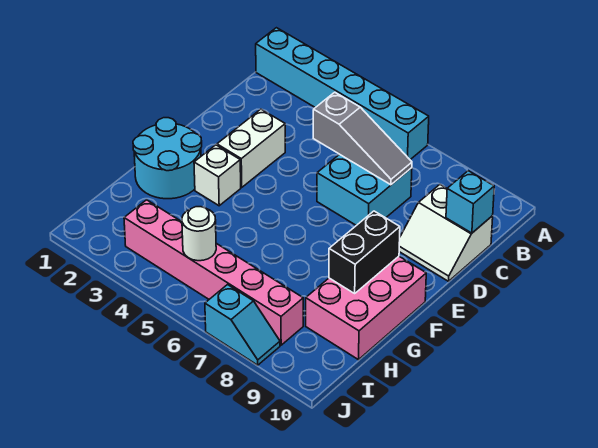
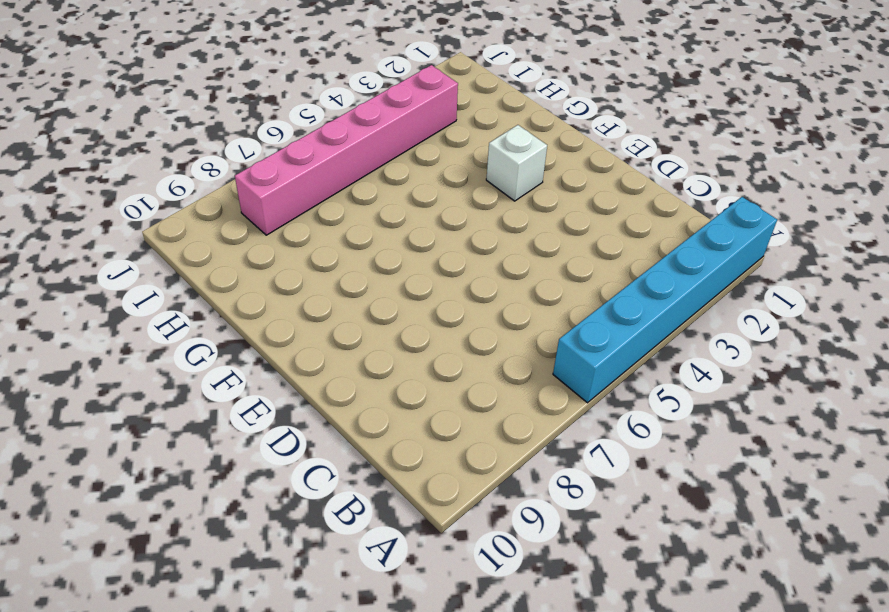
none -> cyan 2x2 brick [317,154,412,225]
none -> white 2x2 slope [399,185,493,281]
none -> white 1x2 brick [217,109,285,187]

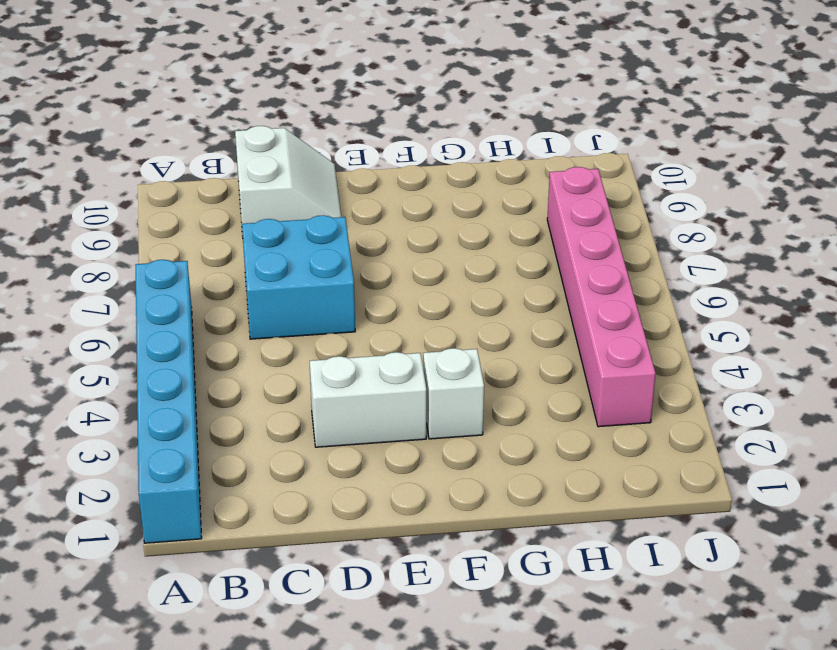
none -> cyan 2x2 round brick [133,118,202,199]
none -> pink 2x3 brick [306,256,426,360]
none -> cyan 1x2 slope [205,285,280,365]

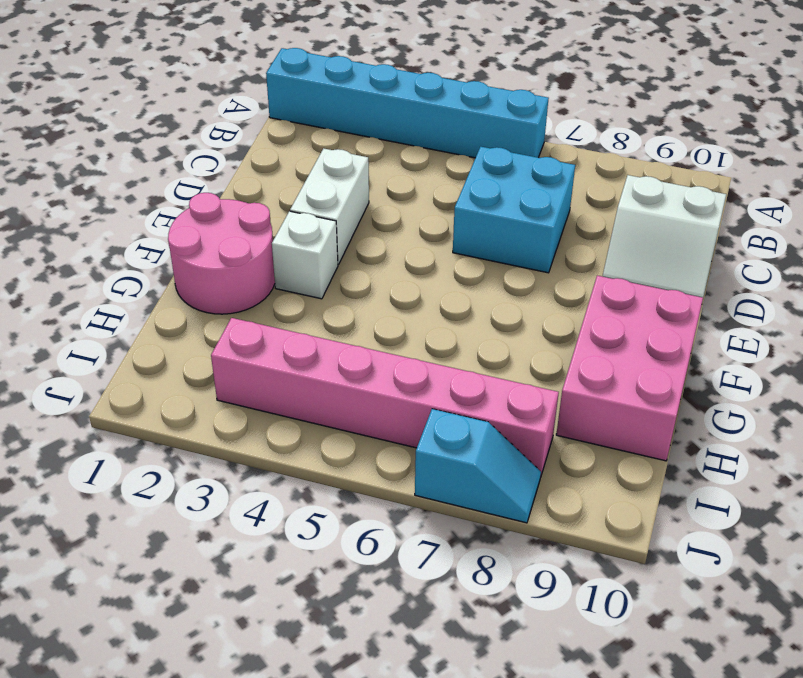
pink 2x2 round brick [168,193,275,314] -> cyan 2x2 round brick [133,118,202,199]
none -> grey 1x3 slope [313,92,412,185]
none -> cyan 1x1 brick [446,171,494,233]
none -> black 1x2 brick [329,211,400,293]

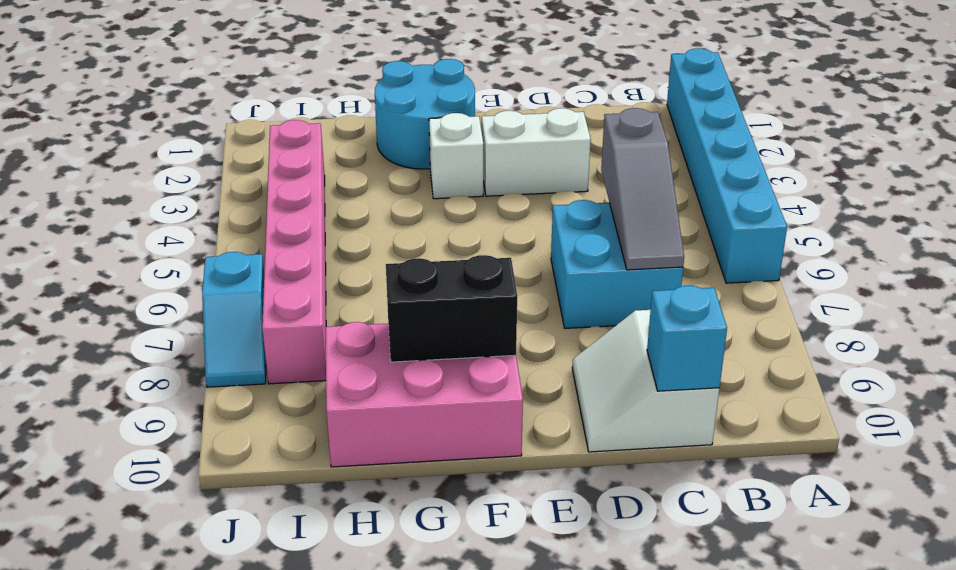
none -> white 1x1 round brick [182,207,216,261]

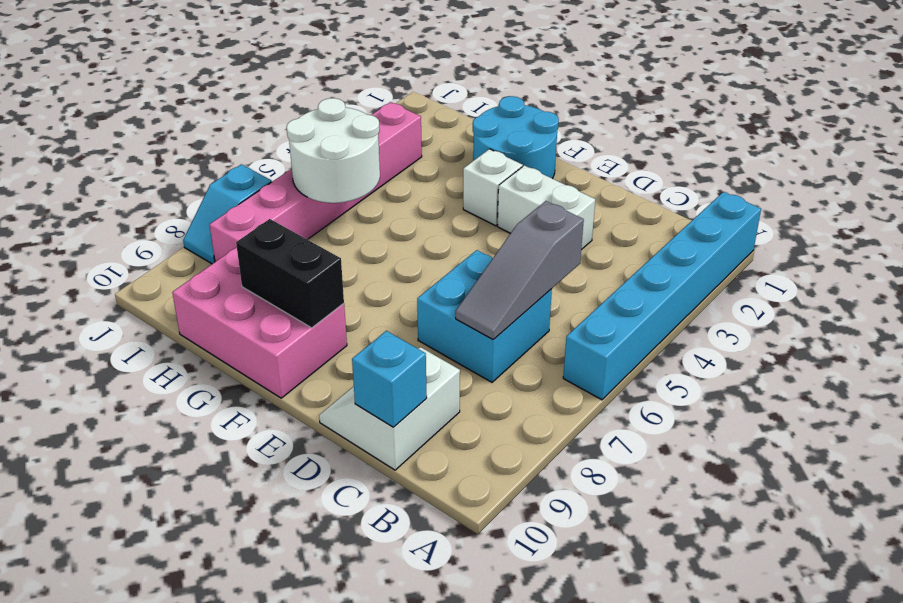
white 2x2 round brick [287,98,380,203] -> white 1x1 round brick [182,207,216,261]

